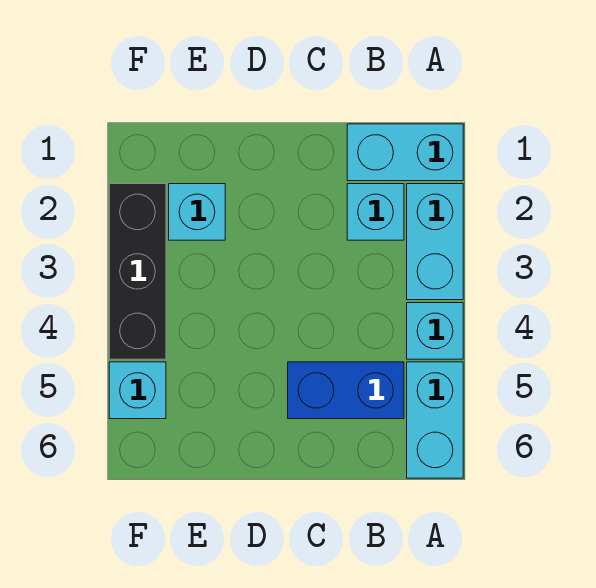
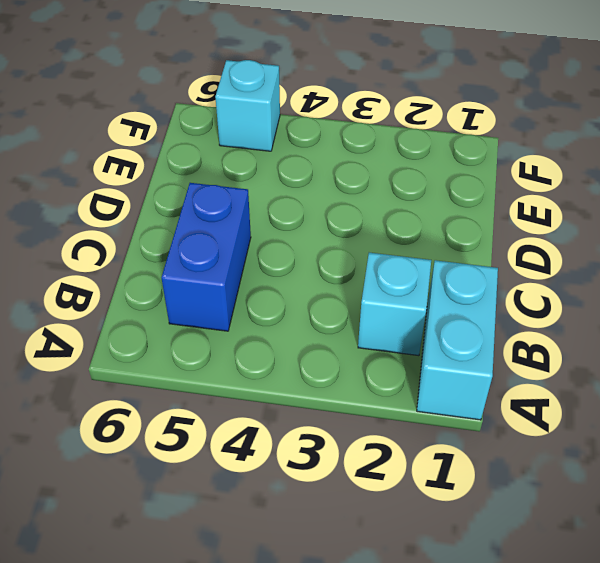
none -> cyan 1x2 brick [407,184,463,300]
none -> cyan 1x1 brick [407,303,463,359]

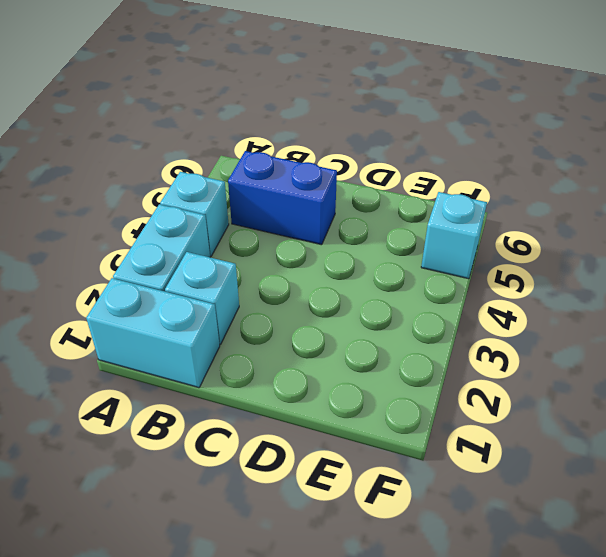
none -> cyan 1x2 brick [407,362,463,478]
none -> cyan 1x1 brick [169,184,225,240]

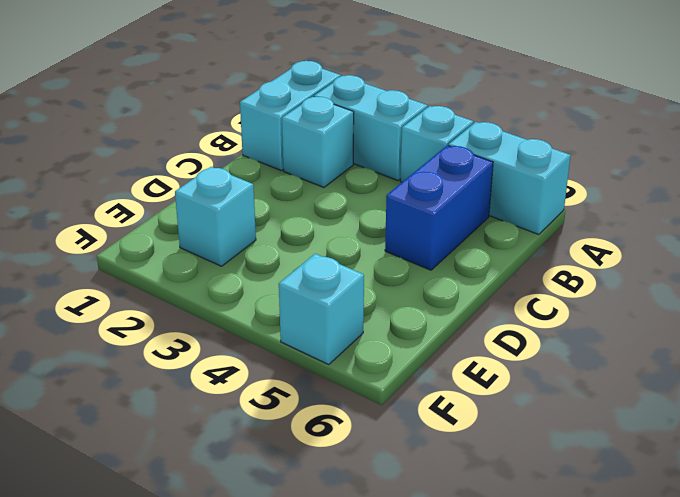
none -> black 1x3 brick [109,184,166,359]

